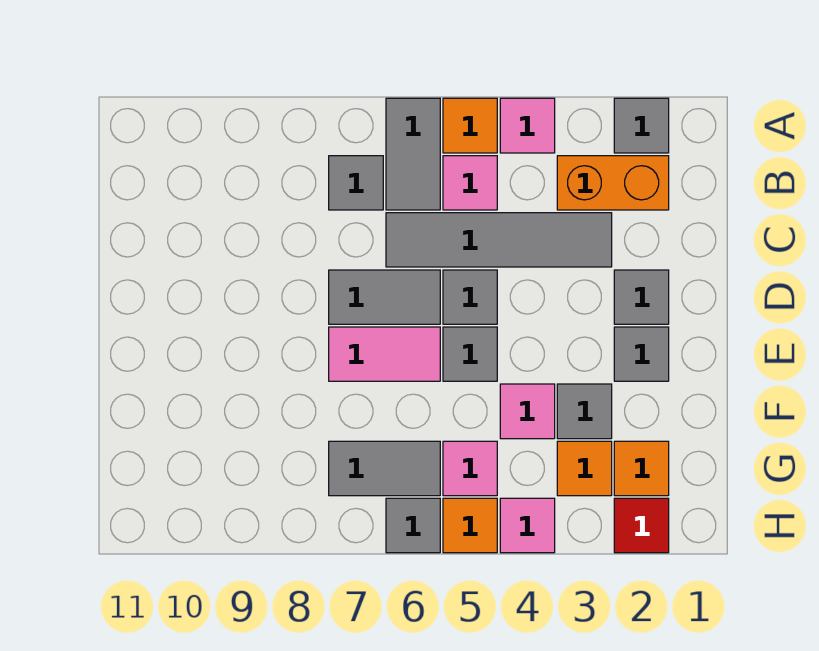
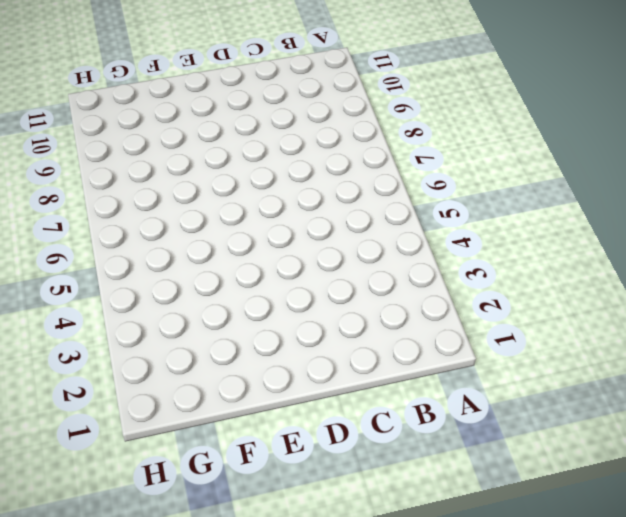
none -> grey 1x1 tile [614,98,669,153]
none -> pink 1x1 tile [500,98,555,153]
none -> orange 1x1 tile [443,98,497,153]

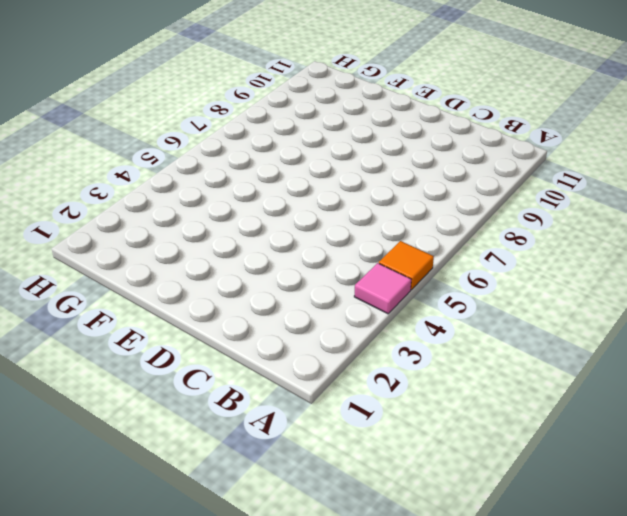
none -> grey 1x1 tile [614,98,669,153]
none -> grey 1x2 tile [386,98,440,210]
none -> orange 1x2 brick [557,156,669,210]

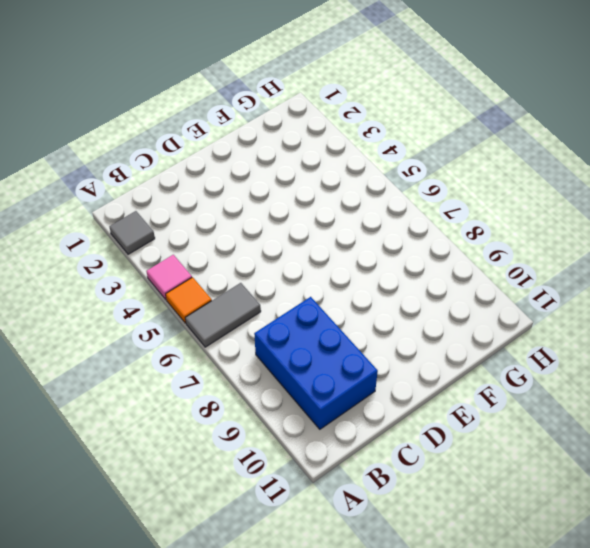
blue 2x3 brick [254,297,378,429] -> none
none -> orange 1x2 brick [557,156,669,210]
none -> pink 1x1 tile [443,156,497,210]
none -> grey 1x1 tile [329,156,383,210]

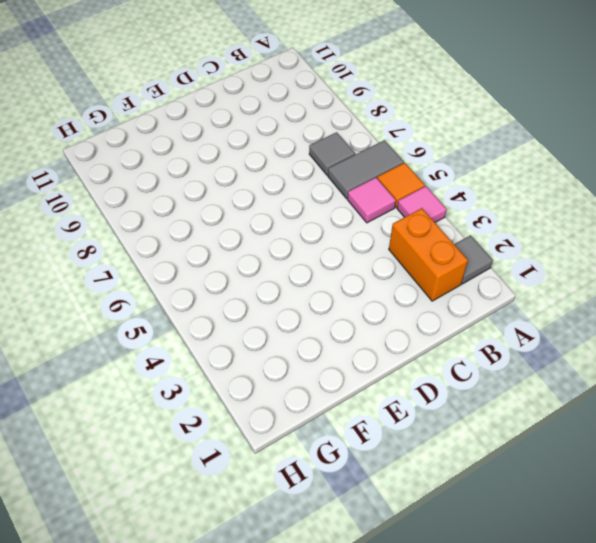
none -> grey 1x4 tile [386,213,612,267]
none -> grey 1x1 tile [614,270,669,324]
none -> grey 1x1 tile [443,270,497,324]

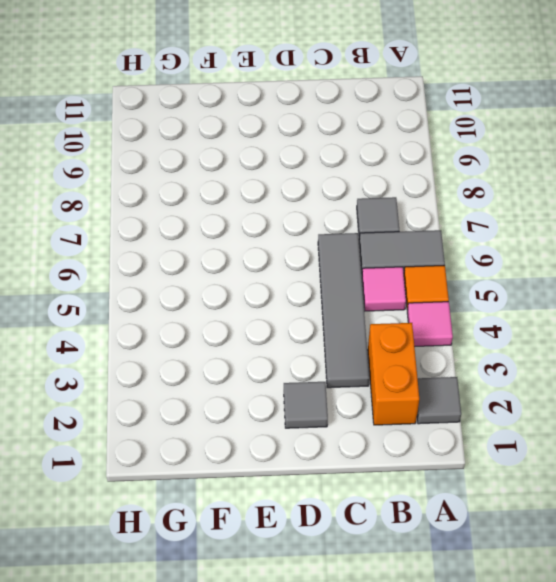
none -> grey 1x1 tile [443,270,497,324]
none -> grey 1x2 tile [329,270,440,324]
none -> grey 1x1 tile [614,327,669,381]

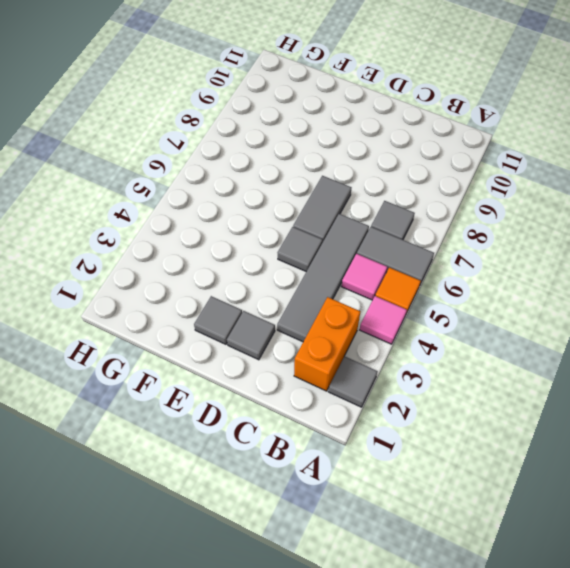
none -> grey 1x1 tile [443,327,497,381]
none -> pink 1x2 tile [329,327,440,381]
none -> grey 1x1 tile [557,384,612,439]

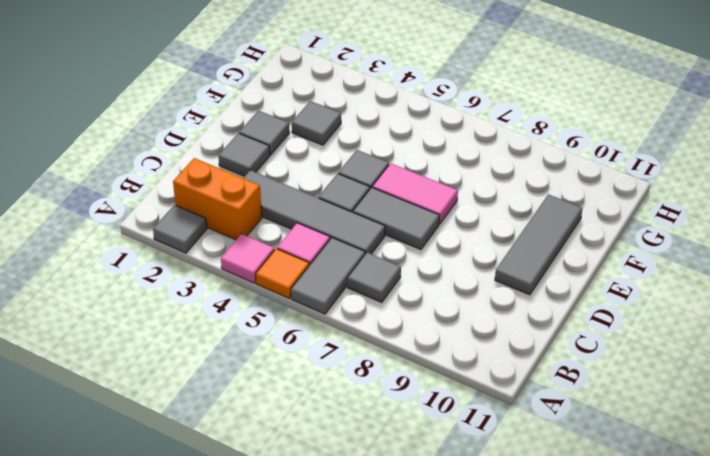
grey 1x3 tile [495,194,582,295] -> none
none -> pink 1x1 tile [500,384,555,439]
none -> orange 1x1 tile [614,441,669,496]
none -> orange 1x1 tile [557,441,612,496]

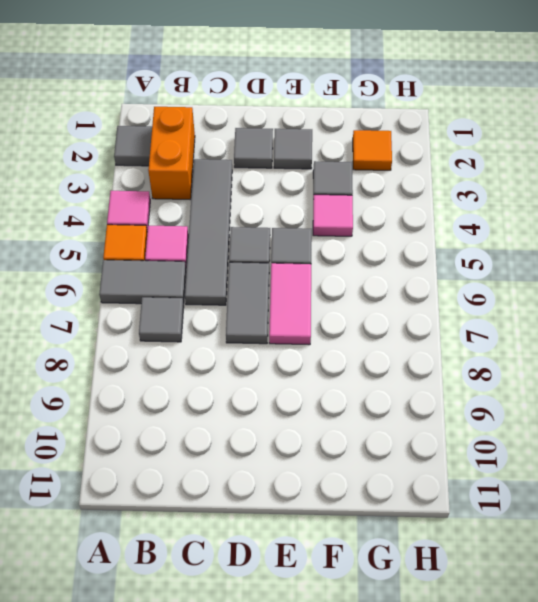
none -> orange 1x1 tile [557,441,612,496]
none -> pink 1x1 tile [443,441,497,496]
none -> grey 1x2 tile [329,441,440,496]

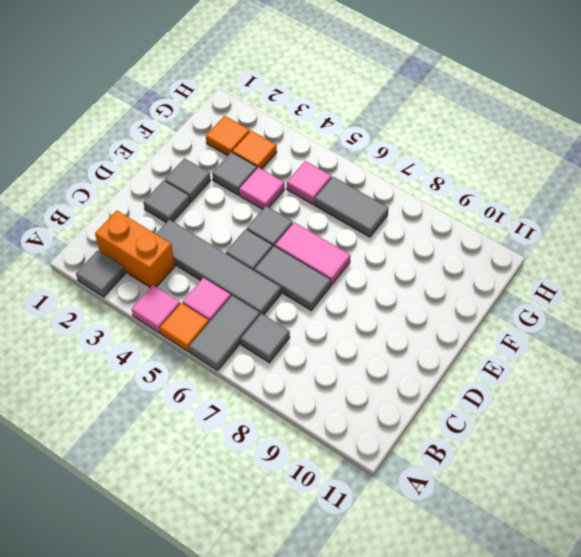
none -> red 1x1 tile [614,498,669,553]
none -> pink 1x1 tile [500,498,555,553]
none -> orange 1x1 tile [443,498,497,553]

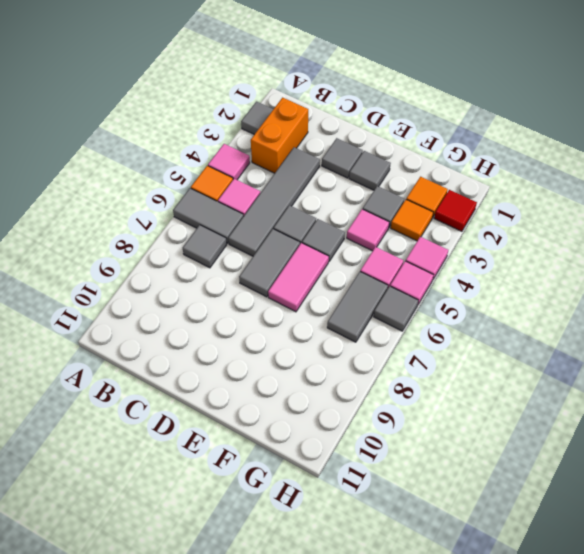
pink 1x1 tile [390,261,433,304] -> orange 1x1 tile [443,498,497,553]

